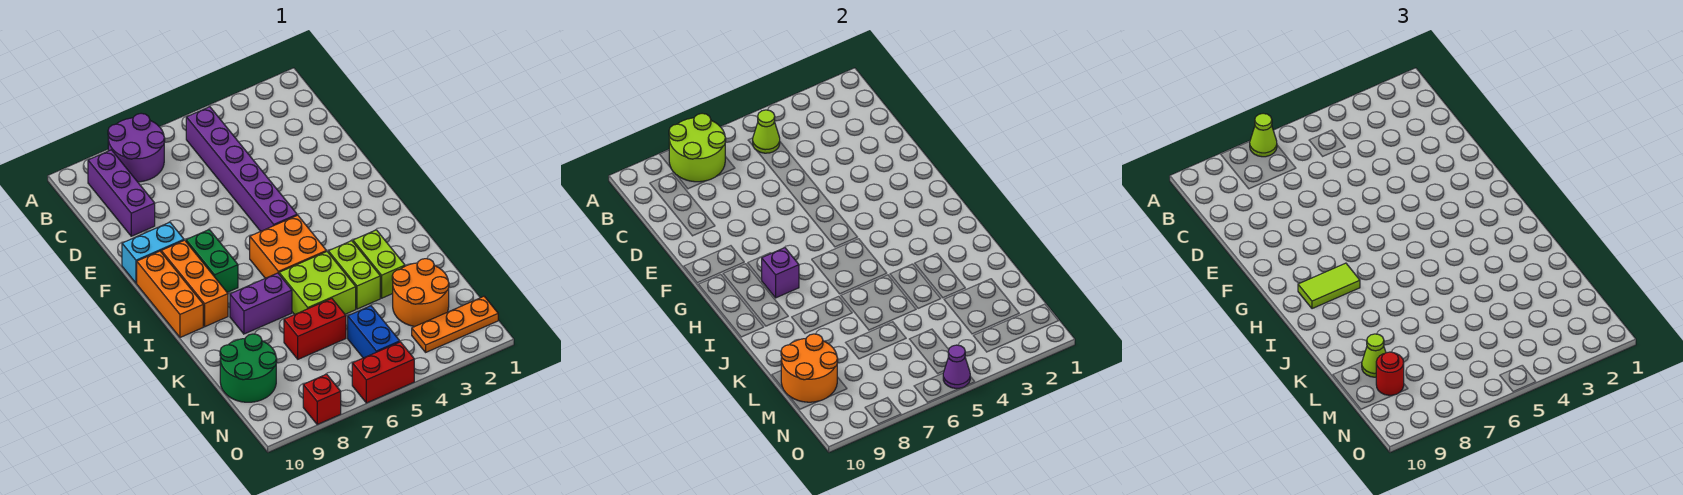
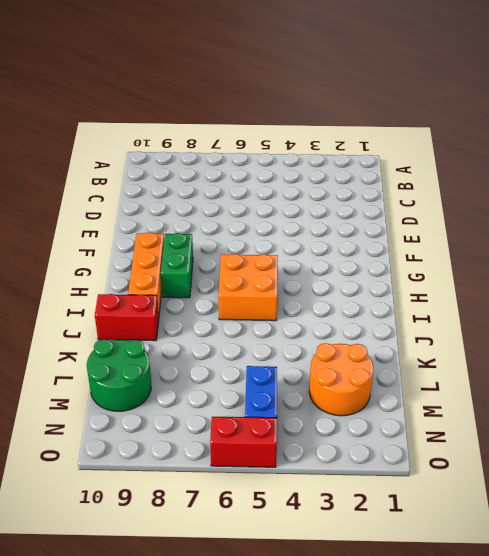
red 1x2 brick [95,294,159,341] -> red 1x2 brick moved to [284,298,346,359]
none -> purple 2x2 round brick [108,113,165,182]
none -> purple 1x6 brick [186,107,297,231]
none -> purple 1x3 brick [88,150,155,236]

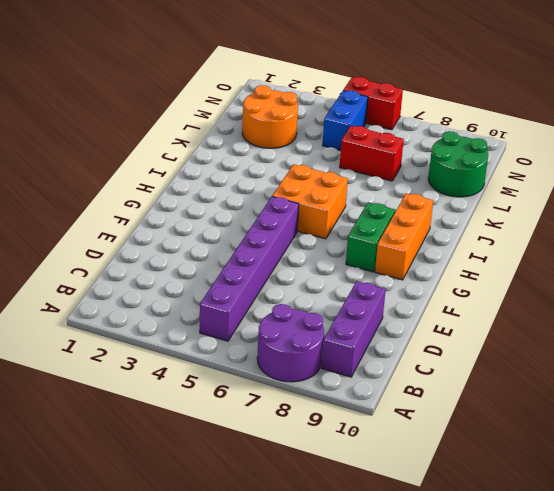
none -> cyan 1x2 brick [122,222,184,283]
none -> orange 1x3 brick [137,251,203,337]
none -> lime 1x2 brick [353,230,405,298]

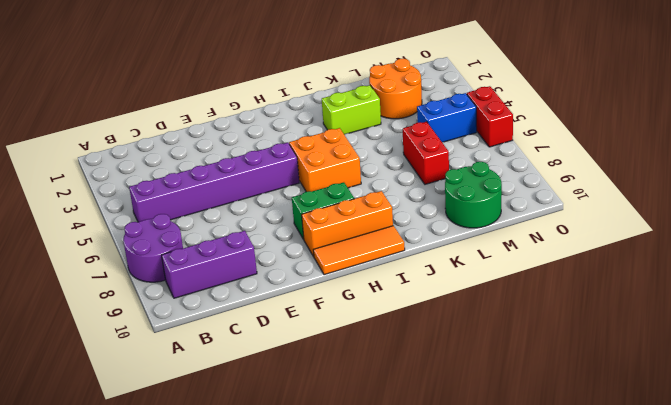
orange 1x3 tile [313,226,405,275] -> orange 1x3 brick [137,251,203,337]
none -> cyan 1x2 brick [122,222,184,283]
none -> lime 1x2 brick [328,241,380,309]
none -> lime 2x2 brick [279,252,356,314]

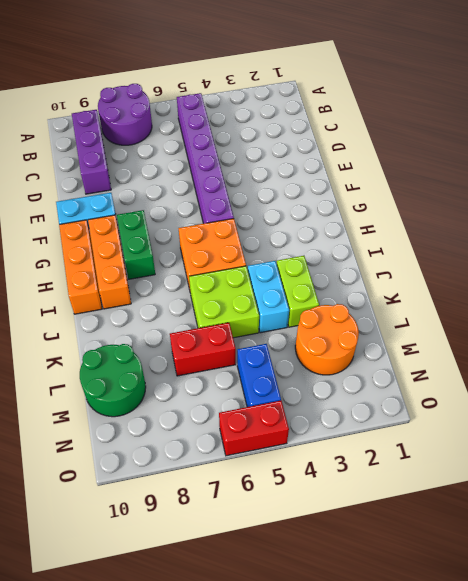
cyan 1x2 brick [248,261,289,333] -> lime 1x2 brick [328,241,380,309]
none -> purple 1x2 brick [230,273,292,334]
none -> orange 1x3 plate [412,296,498,352]
none -> red 1x1 brick [303,374,341,424]

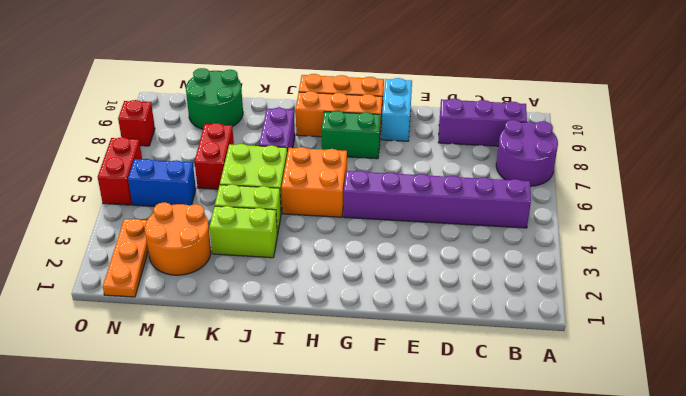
none -> lime 2x2 round brick [669,113,726,182]
none -> lime 1x1 cone [753,110,780,153]
none -> purple 1x1 brick [762,248,799,298]

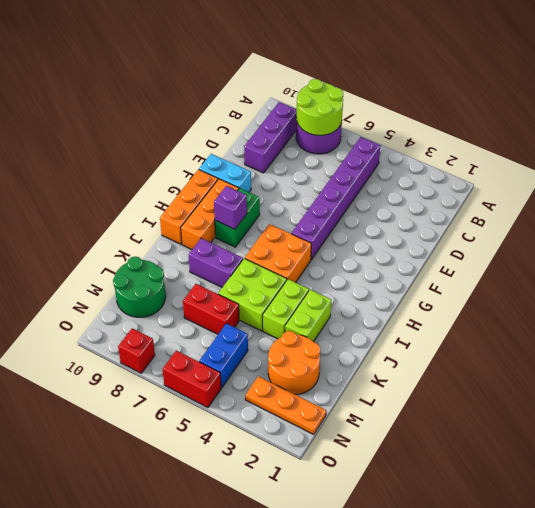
none -> lime 1x1 cone [753,110,780,153]
none -> orange 2x2 round brick [781,334,838,402]
none -> purple 1x1 cone [943,345,970,389]

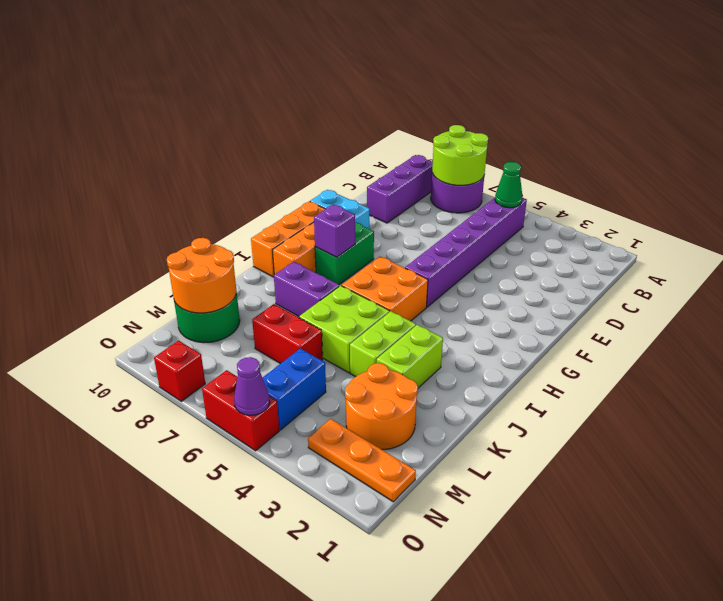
green 1x1 cone [495,162,522,208] -> lime 1x1 cone [753,110,780,153]
none -> lime 1x1 cone [1250,113,1277,157]
none -> lime 1x2 tile [1298,263,1360,309]
none -> lime 1x1 cone [1362,334,1386,377]

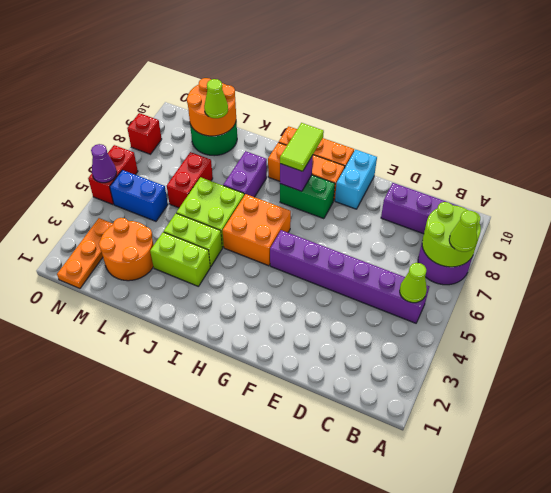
none -> red 1x1 round brick [1376,352,1404,395]

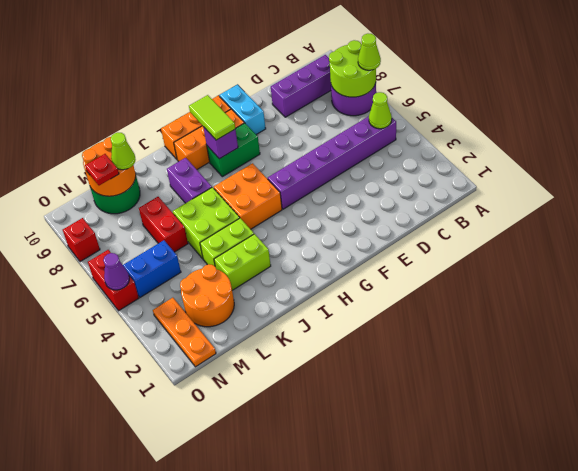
red 1x1 plate [85,154,119,185] -> red 1x1 round brick [1376,352,1404,395]

